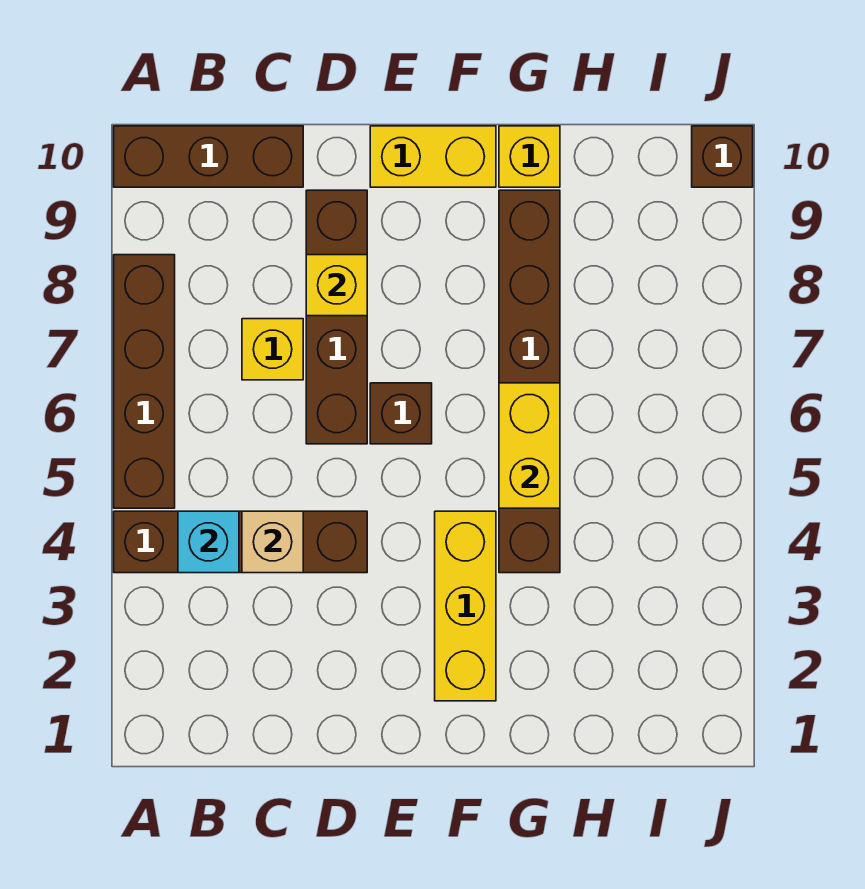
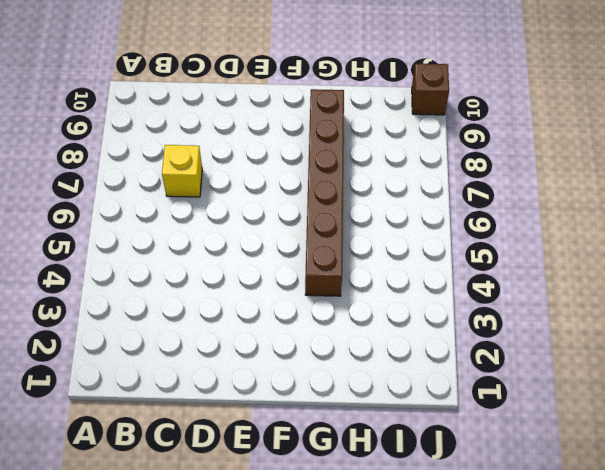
none -> brown 1x4 brick [114,511,367,573]
none -> brown 1x4 brick [114,255,175,508]
none -> brown 1x3 brick [114,126,303,187]

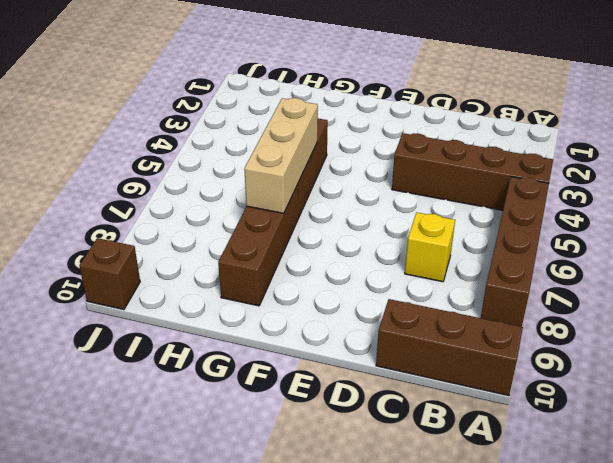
tan 1x3 brick [244,98,318,213] -> yellow 1x2 brick [499,383,560,508]
none -> brown 1x4 brick [306,190,367,444]
none -> brown 1x1 brick [370,383,432,444]
none -> yellow 1x2 brick [370,126,496,187]

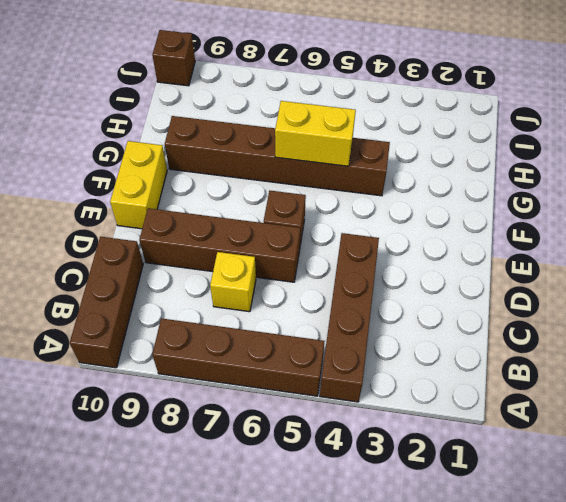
none -> yellow 1x3 brick [435,511,496,701]
none -> yellow 1x1 brick [499,126,560,187]
none -> cyan 1x1 brick [178,511,239,573]

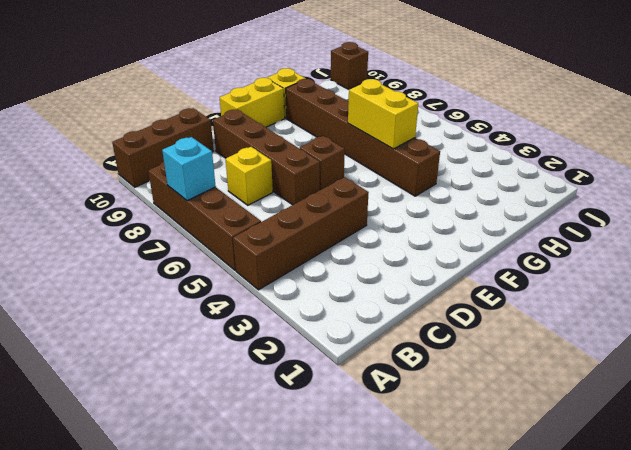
cyan 1x1 brick [162,137,216,201] -> cyan 1x1 brick moved to [178,511,239,573]
none -> yellow 1x3 brick [435,511,496,701]
none -> tan 1x1 brick [242,511,303,573]
none -> yellow 1x1 brick [306,255,367,316]

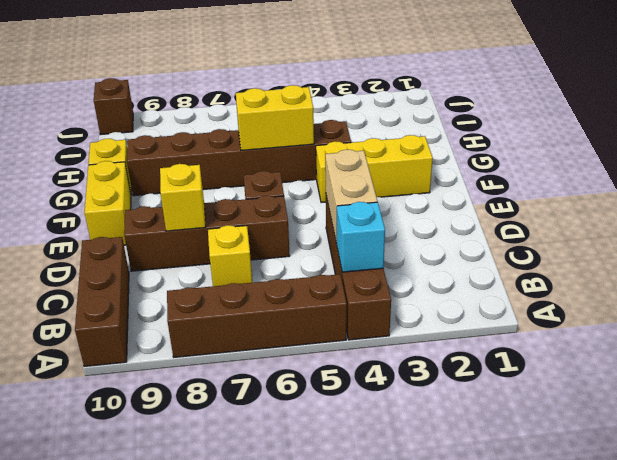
tan 1x2 brick [325,150,377,243] -> tan 1x1 brick [242,511,303,573]

